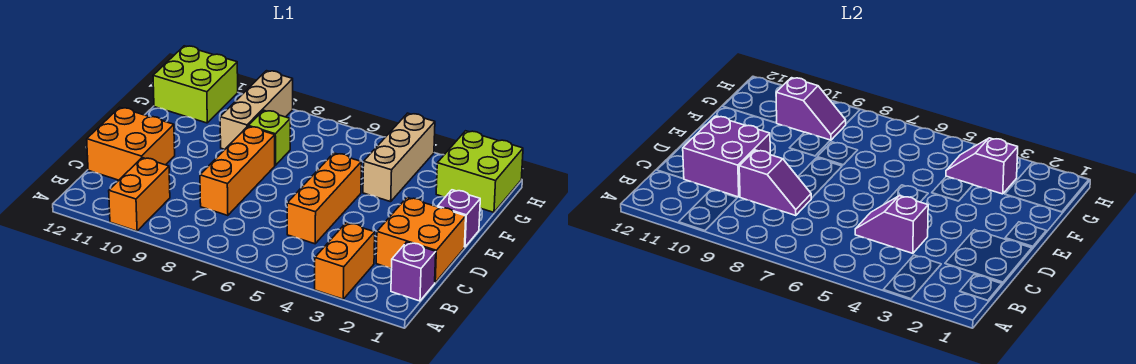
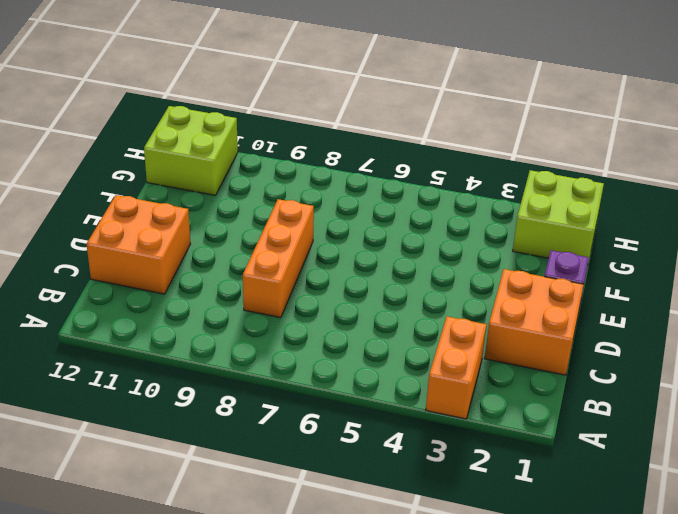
none -> orange 1x2 brick [109,158,170,231]
none -> purple 1x1 brick [391,242,436,301]
none -> orange 1x3 brick [287,153,361,244]

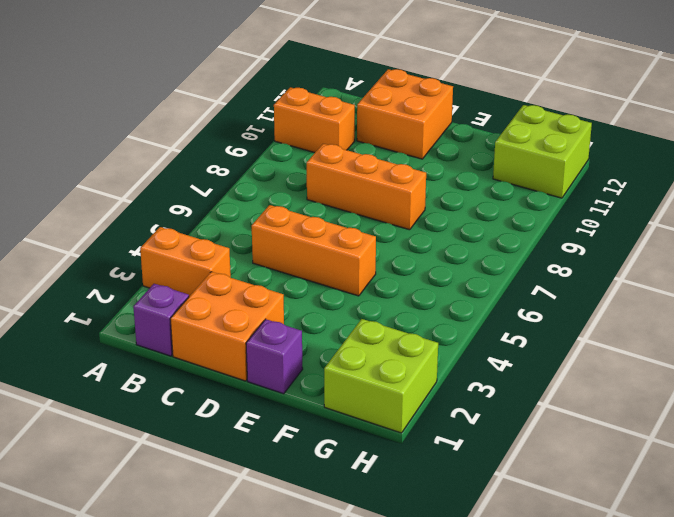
none -> tan 1x3 brick [363,113,435,202]
none -> lime 1x1 brick [248,110,290,165]
none -> tan 1x3 brick [220,71,293,149]

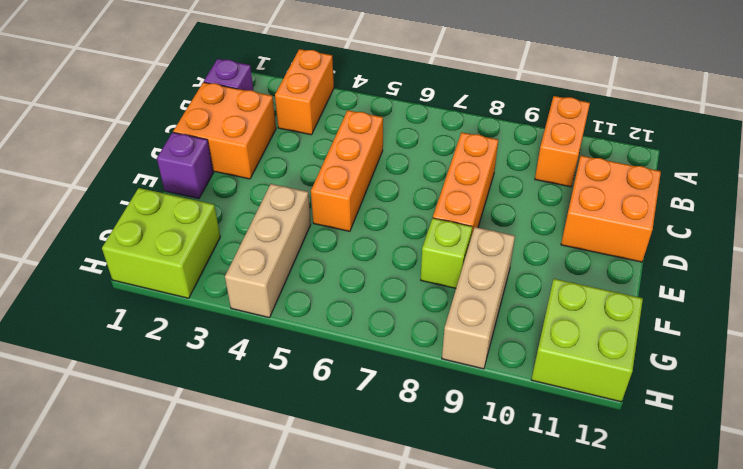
none -> purple 1x2 slope [855,196,928,253]
none -> purple 1x2 slope [739,150,811,216]
none -> purple 2x2 brick [683,116,770,197]

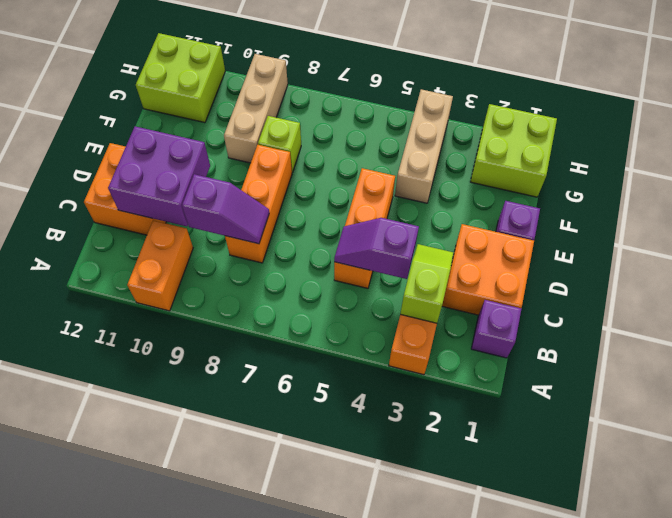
lime 1x2 slope [400,244,453,323] -> none
none -> purple 1x2 slope [946,138,1018,194]
none -> purple 1x2 slope [776,78,846,140]

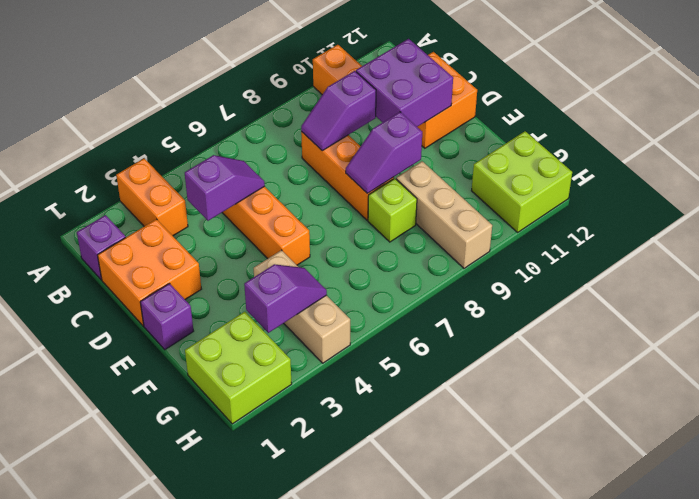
purple 1x2 slope [346,112,422,194] -> purple 1x2 slope moved to [776,78,846,140]

